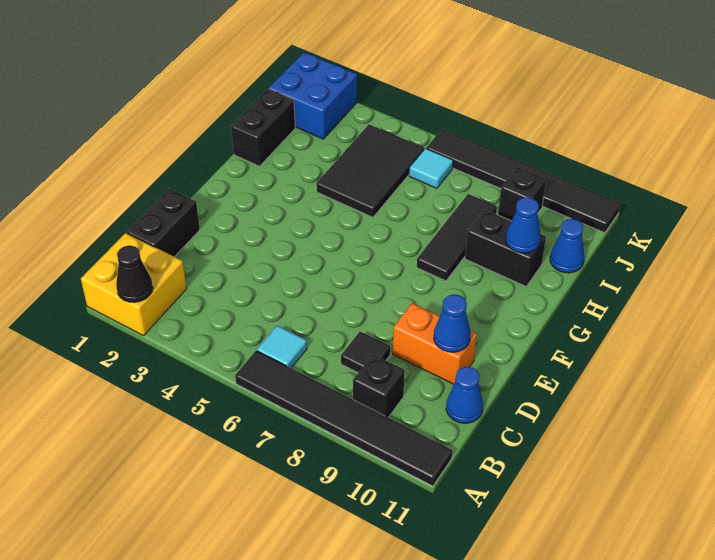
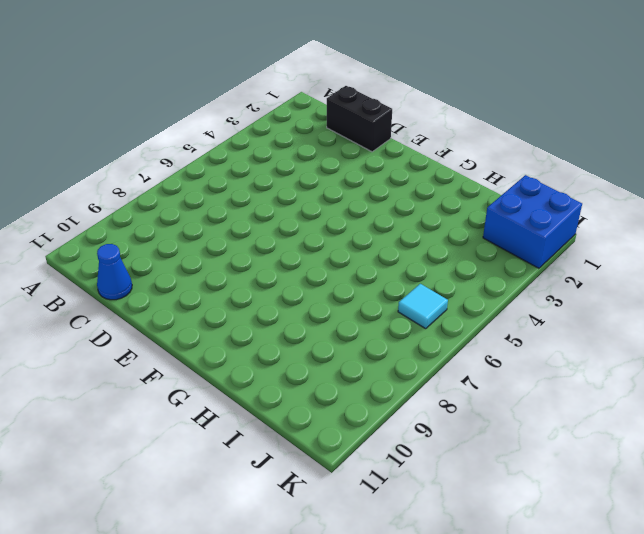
none -> yellow 2x2 brick [81,233,187,336]
none -> black 1x6 tile [235,351,452,486]
none -> cyan 1x1 tile [257,326,307,368]

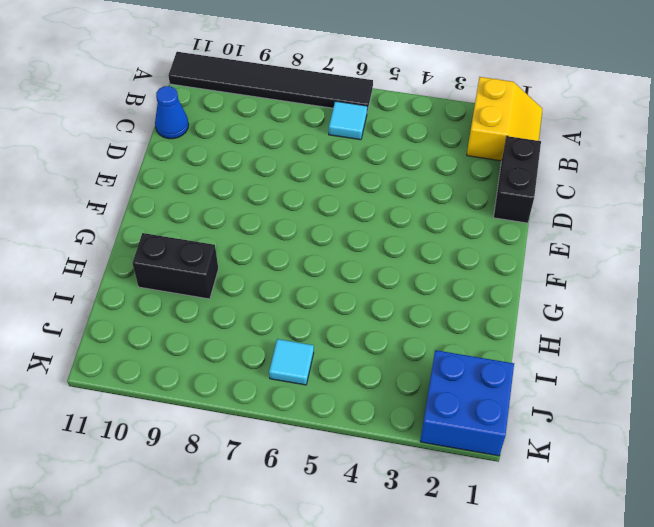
yellow 2x2 slope [467,77,542,161] -> yellow 2x2 brick [81,233,187,336]
none -> black 1x1 brick [353,354,405,417]
none -> black 1x1 tile [341,332,390,372]
none -> orange 1x2 brick [393,303,477,384]

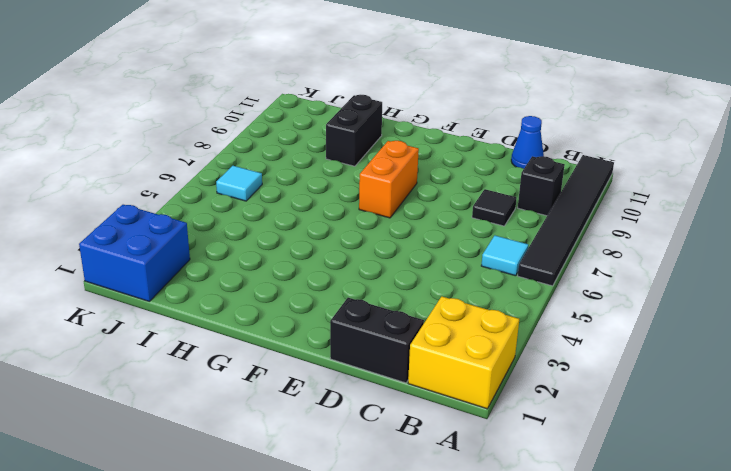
orange 1x2 brick [359,141,419,218] -> orange 1x2 brick moved to [393,303,477,384]
none -> black 1x3 tile [417,194,497,281]
none -> black 1x2 brick [231,89,295,166]
none -> black 2x3 tile [316,125,424,217]

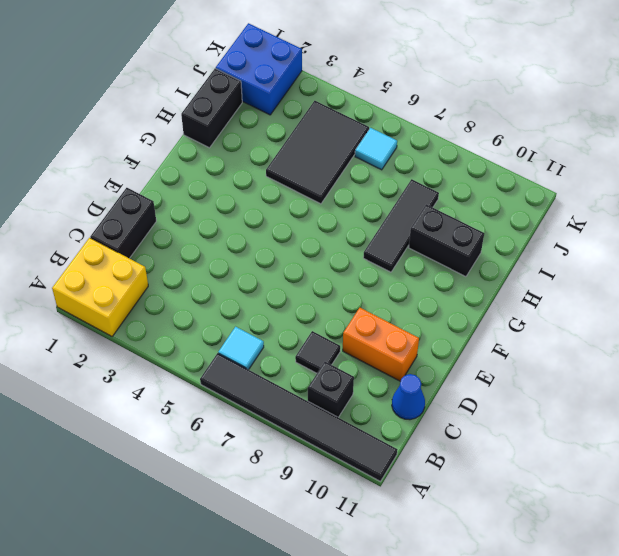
none -> blue 1x1 cone [550,219,584,273]
none -> black 1x1 brick [498,167,546,221]
none -> black 1x6 tile [426,129,621,233]

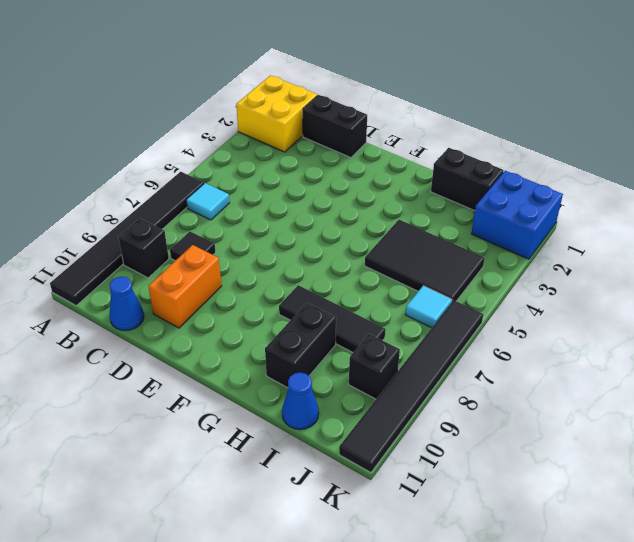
none -> black 1x1 cone [116,245,153,303]
none -> blue 1x1 cone [434,294,471,352]
none -> blue 1x1 cone [506,197,541,253]

